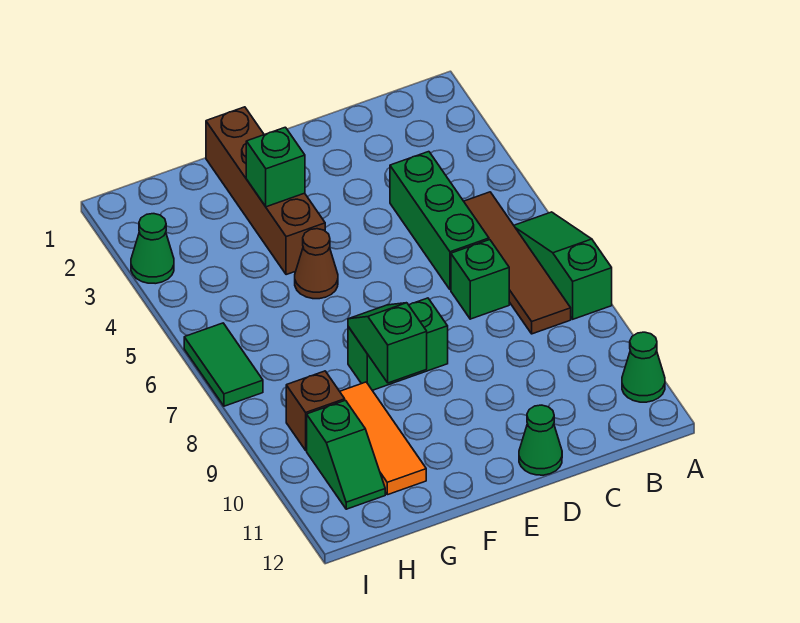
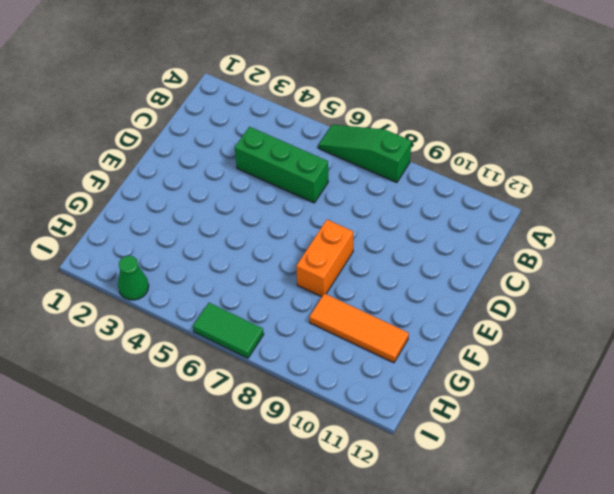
orange 1x2 brick [296,220,353,297] -> green 1x2 brick [348,298,448,390]
none -> green 1x1 cone [622,332,665,402]
none -> brown 1x4 tile [464,192,571,334]
none -> green 1x1 brick [451,240,509,319]

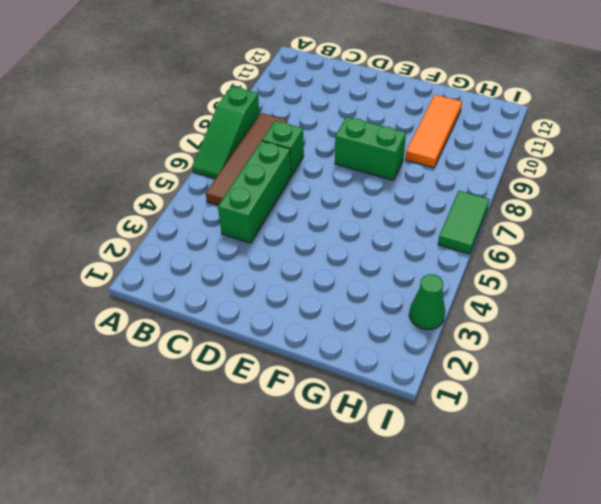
none -> green 1x1 cone [622,332,665,402]
none -> green 1x1 cone [519,405,562,475]
none -> brown 1x4 brick [206,107,325,275]

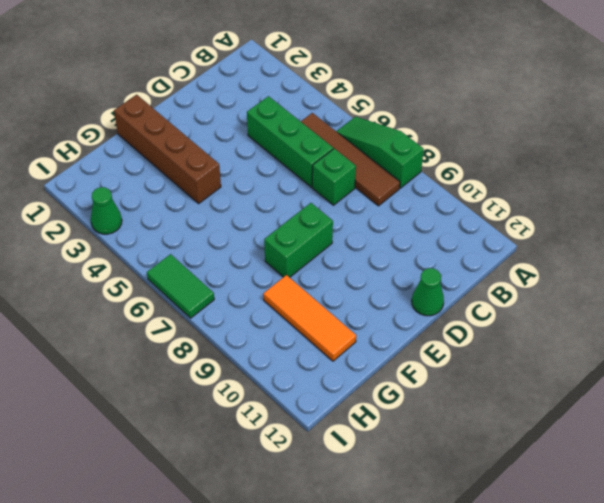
none -> green 1x1 cone [622,332,665,402]
none -> brown 1x1 cone [295,229,338,299]
none -> brown 1x1 brick [286,371,345,450]

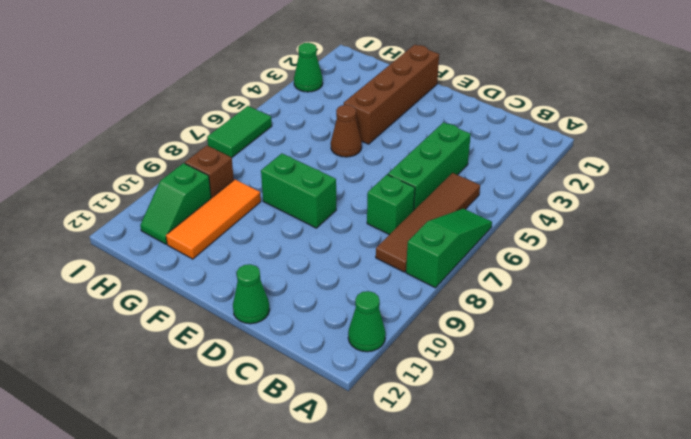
none -> green 1x1 brick [246,127,305,207]
none -> green 1x2 slope [348,303,427,383]

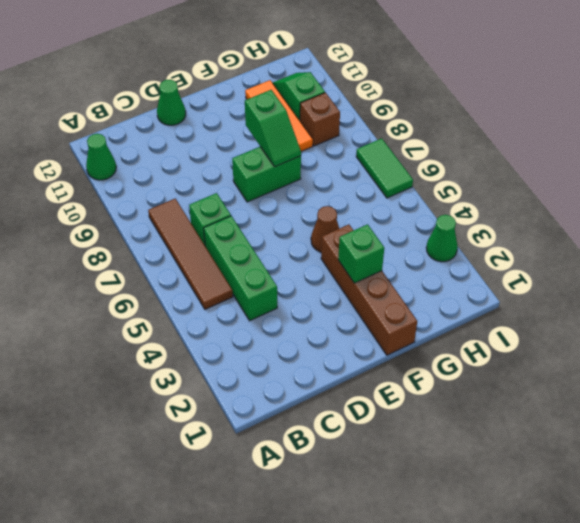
none -> green 1x3 slope [514,212,612,319]

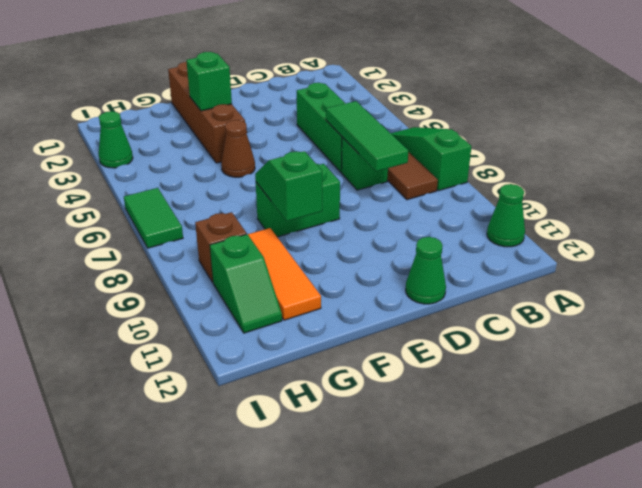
green 1x3 tile [326,101,408,171] -> none

